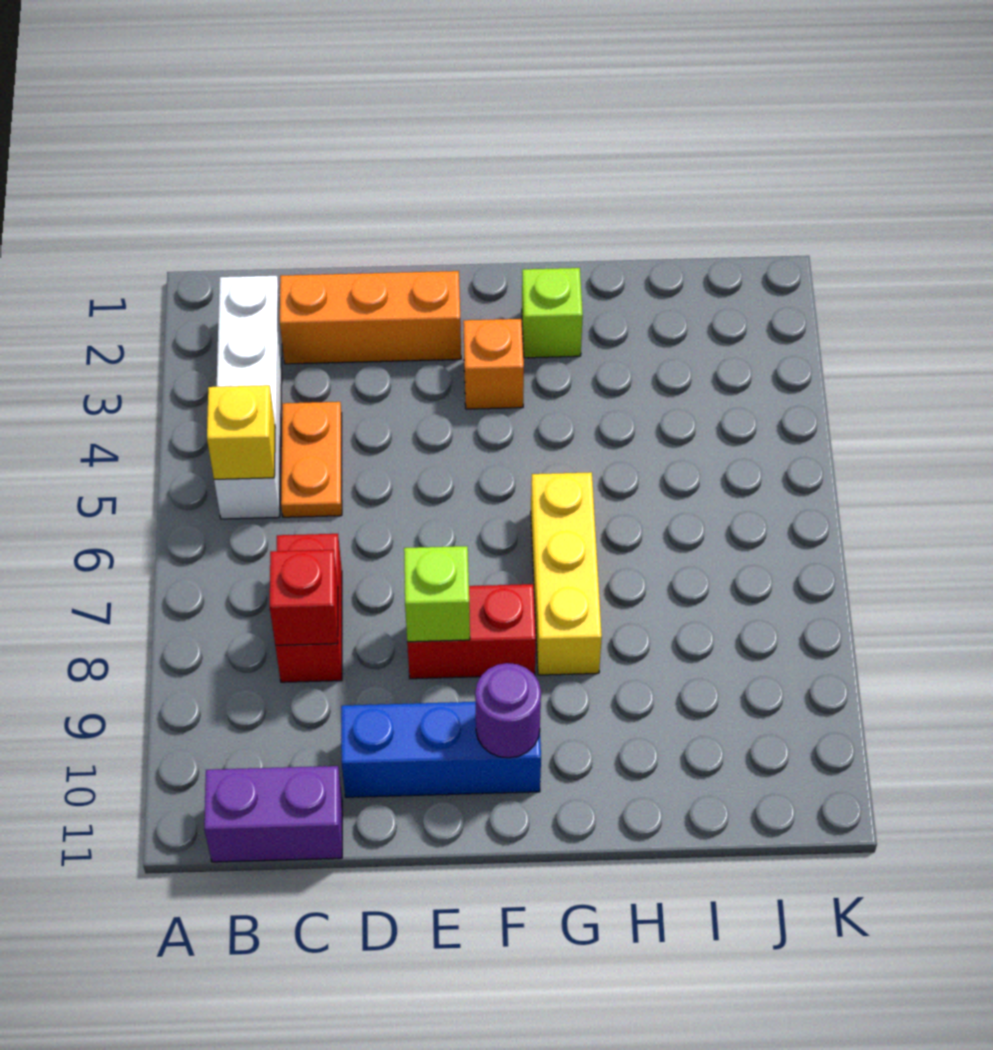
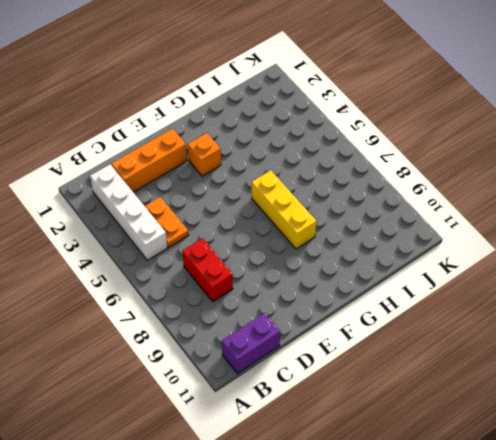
none -> blue 1x3 brick [341,702,541,797]
none -> red 1x2 brick [407,584,536,679]
none -> lime 1x1 brick [522,268,583,358]

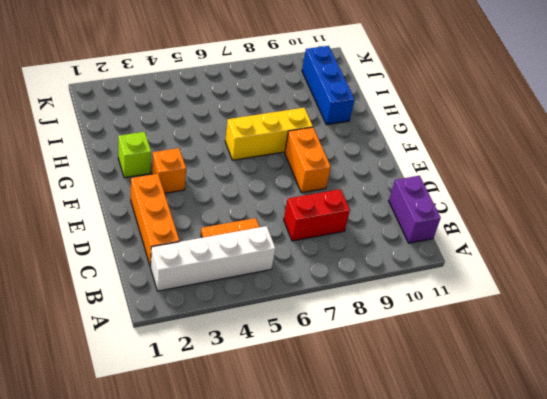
orange 1x2 brick [285,127,331,193] -> red 1x2 brick [407,584,536,679]
blue 1x3 brick [302,46,355,125] -> blue 1x3 brick moved to [341,702,541,797]
none -> yellow 1x1 brick [207,385,275,479]
none -> red 1x1 brick [270,550,338,645]
none -> lime 1x1 brick [404,546,470,642]

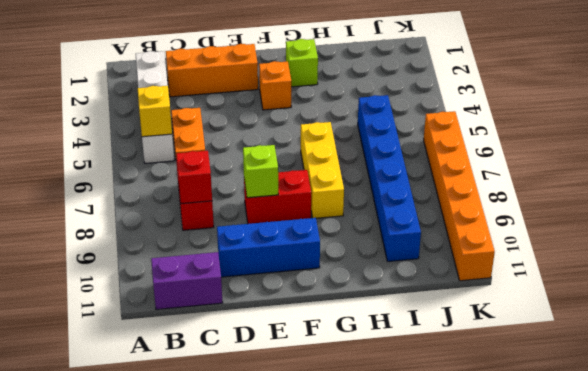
blue 1x6 brick [358,95,421,261] -> none
orange 1x6 brick [424,111,495,281] -> none
none -> purple 1x1 round brick [475,663,541,758]

